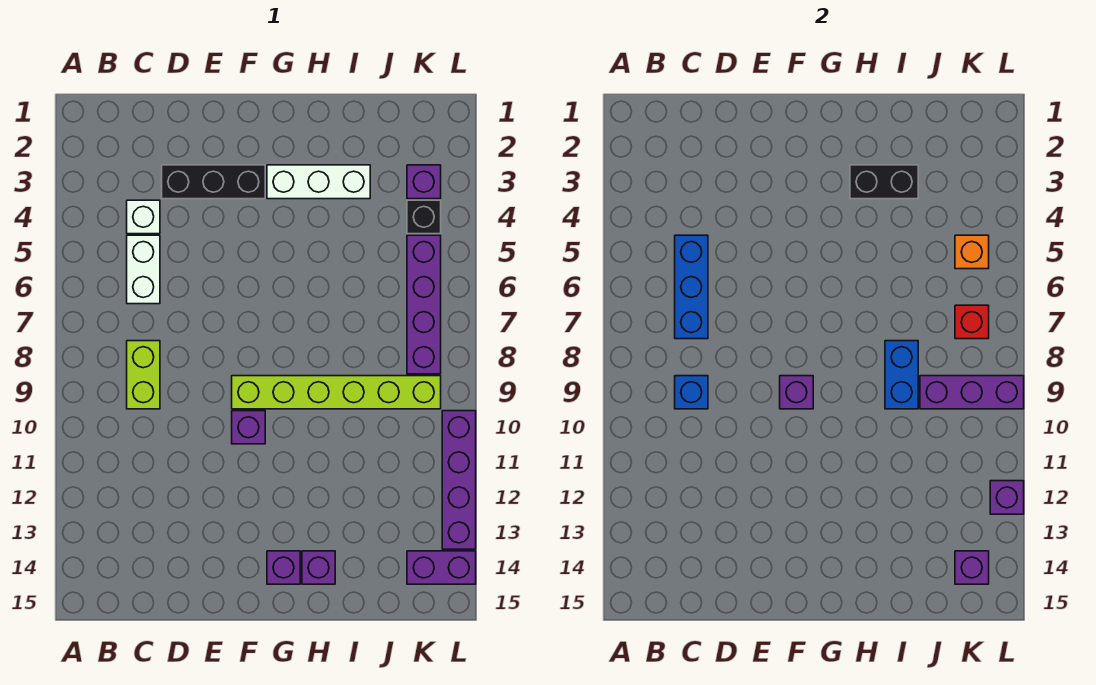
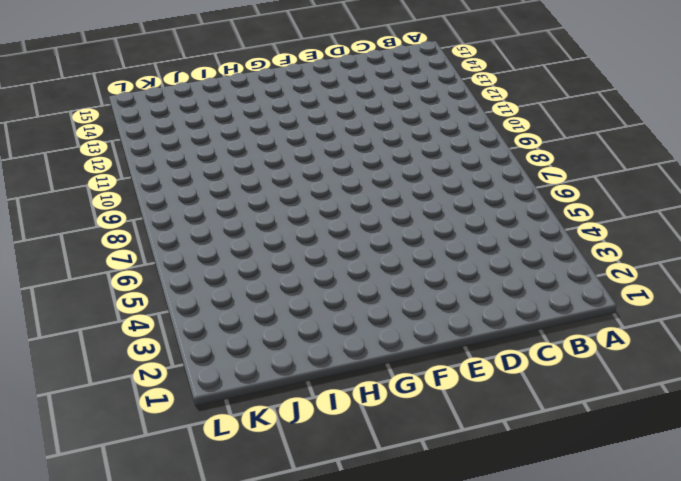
none -> white 1x1 brick [127,200,160,234]
none -> white 1x2 brick [127,235,160,304]
none -> lime 1x2 brick [127,341,160,409]

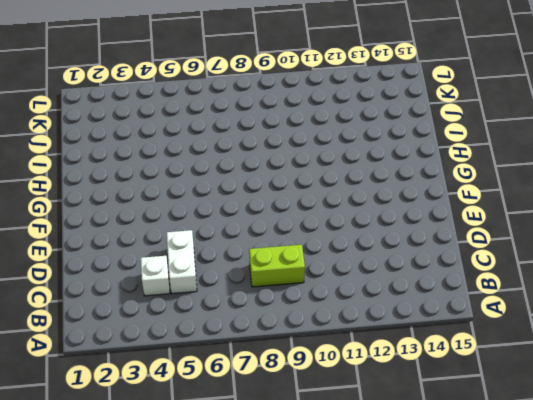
white 1x2 brick [167,230,197,294] -> white 1x2 brick turned to [127,235,160,304]
none -> black 1x3 brick [162,165,265,199]
none -> lime 1x6 brick [232,376,441,409]
none -> purple 1x1 brick [232,411,265,444]

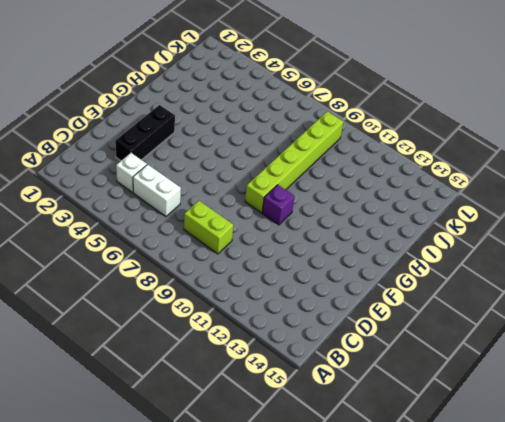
none -> white 1x3 brick [267,165,370,199]
none -> purple 1x1 brick [267,551,300,584]
none -> purple 1x1 brick [302,551,335,584]

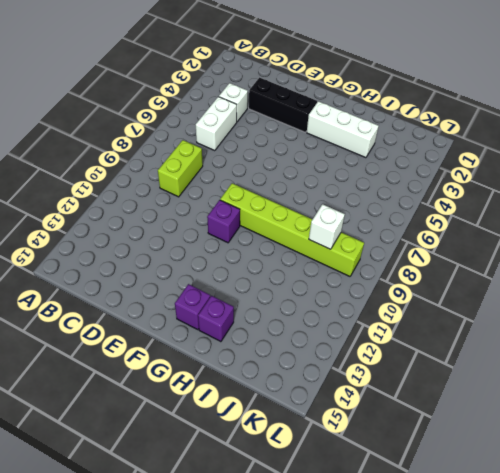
white 1x1 brick [309,204,345,249] -> purple 1x3 brick [920,376,1024,409]
none -> purple 1x1 brick [407,165,441,199]
none -> black 1x1 brick [407,200,441,234]
none -> purple 1x4 brick [407,235,441,374]

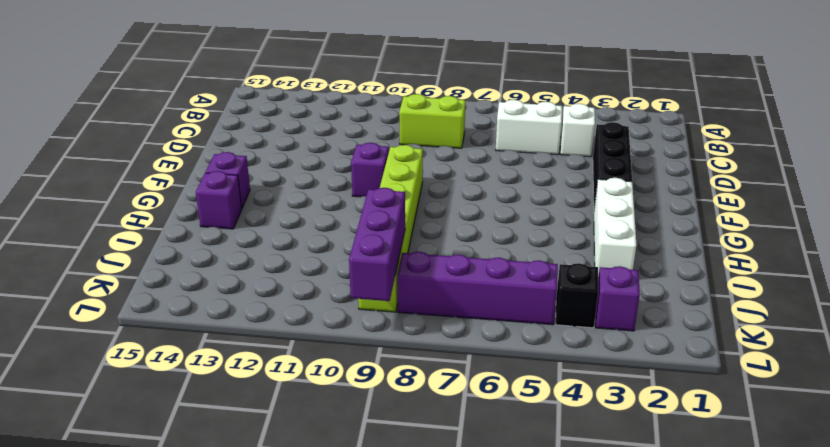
none -> purple 1x2 brick [407,551,476,584]
none -> purple 1x4 brick [442,411,476,549]
none -> blue 1x3 brick [675,235,708,339]

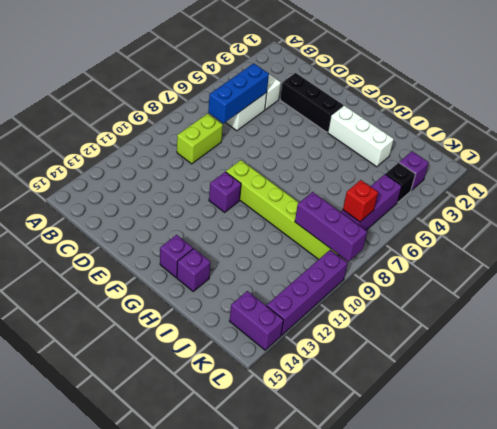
none -> blue 1x1 brick [675,376,708,409]
none -> purple 1x1 brick [780,376,813,409]
none -> black 1x2 brick [850,165,918,199]

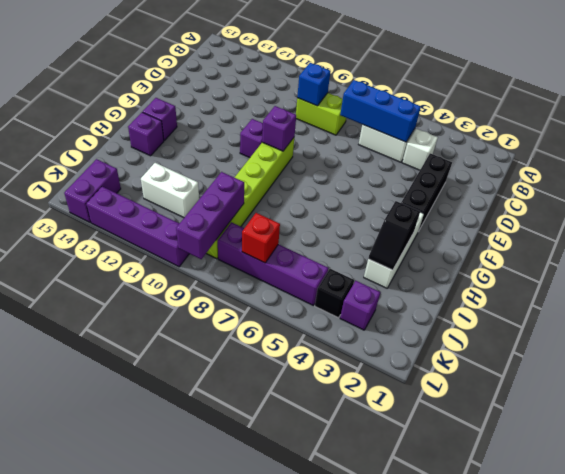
black 1x2 slope [368,201,420,270] -> black 1x2 brick [850,165,918,199]
white 1x2 brick [141,163,199,218] -> none
none -> blue 1x2 brick [885,341,918,409]
none -> orange 1x1 brick [955,235,989,269]
none -> purple 1x1 brick [955,551,989,584]

